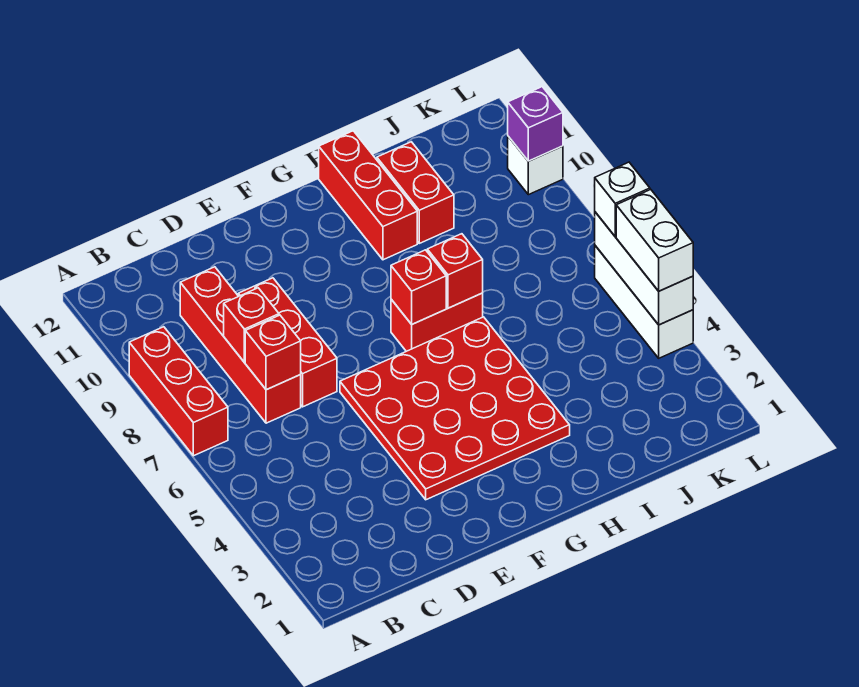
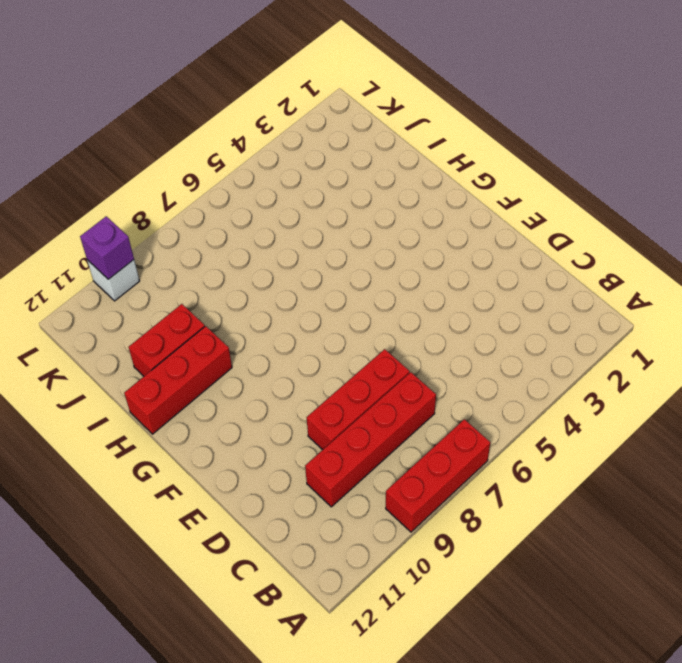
none -> red 4x4 plate [340,317,570,500]
none -> red 1x2 brick [391,293,483,351]
none -> white 1x3 brick [595,246,693,358]

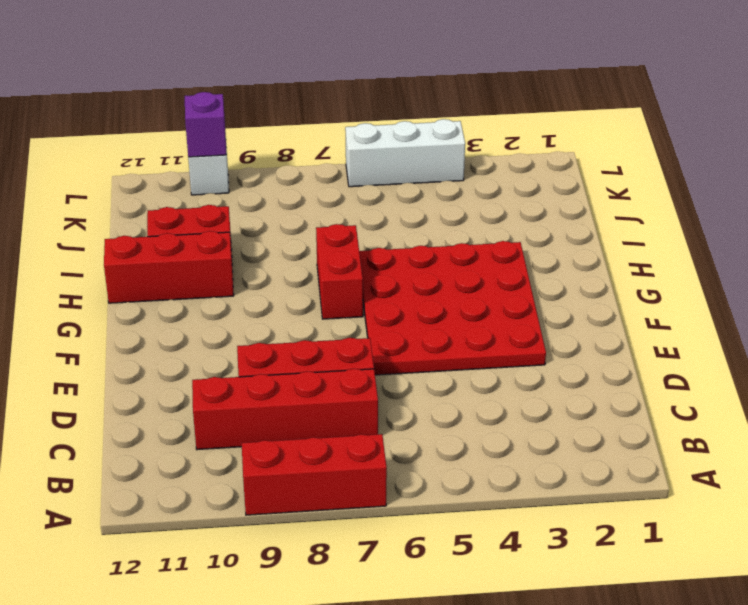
none -> red 1x1 brick [245,315,301,390]
none -> red 1x1 brick [224,288,279,362]
none -> red 1x1 brick [391,250,446,324]

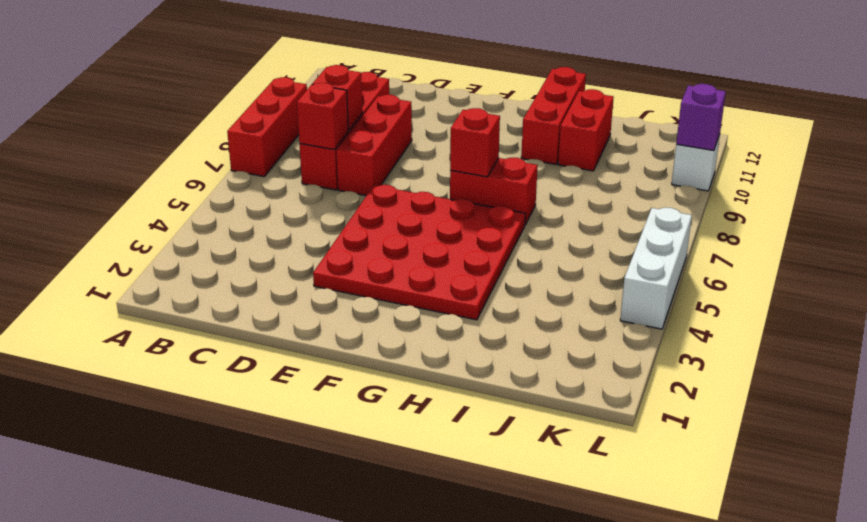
none -> red 1x1 brick [427,234,483,308]
none -> white 1x3 brick [595,212,693,325]
none -> white 1x2 brick [616,190,693,291]

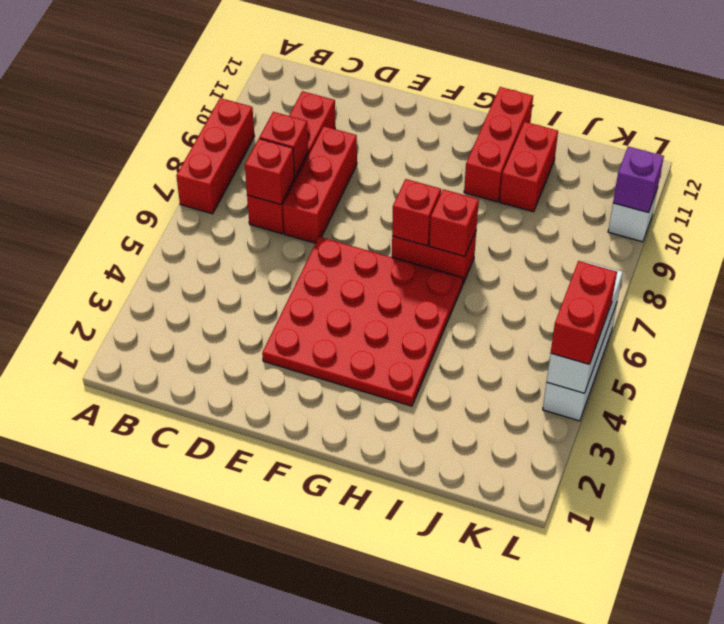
red 1x2 brick [551,261,617,364] -> white 1x2 brick [616,190,693,291]
none -> white 1x1 brick [595,162,650,237]

